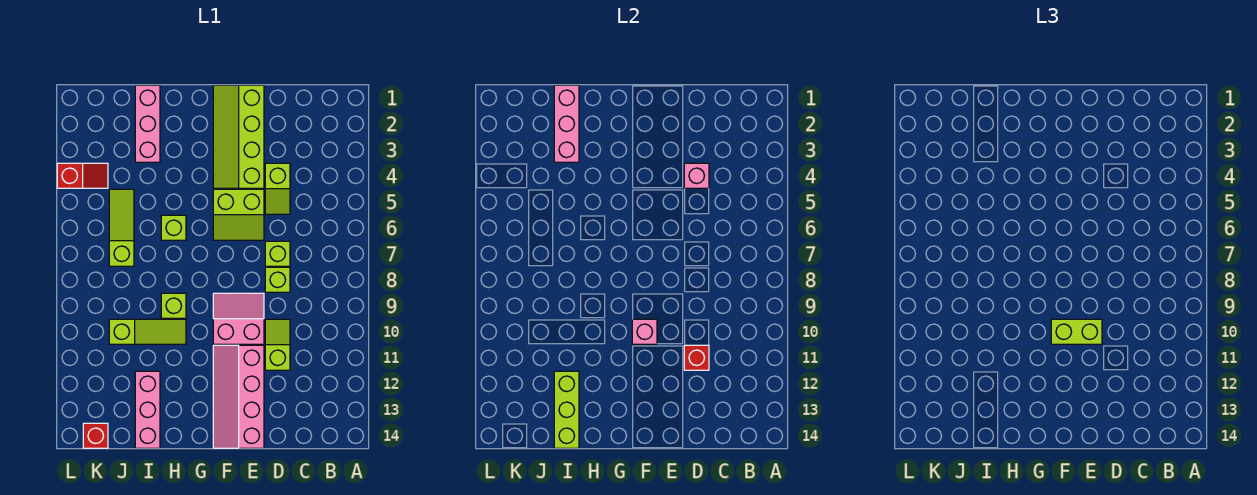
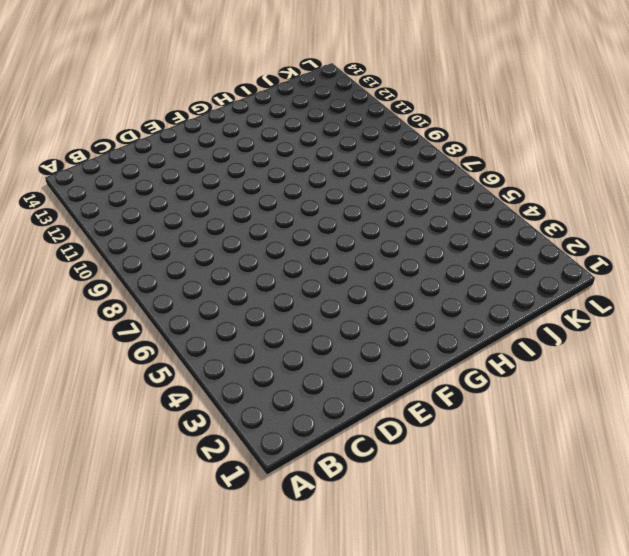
none -> lime 1x2 slope [265,163,290,214]
none -> lime 1x1 brick [265,241,290,266]
none -> lime 1x1 brick [265,267,290,292]

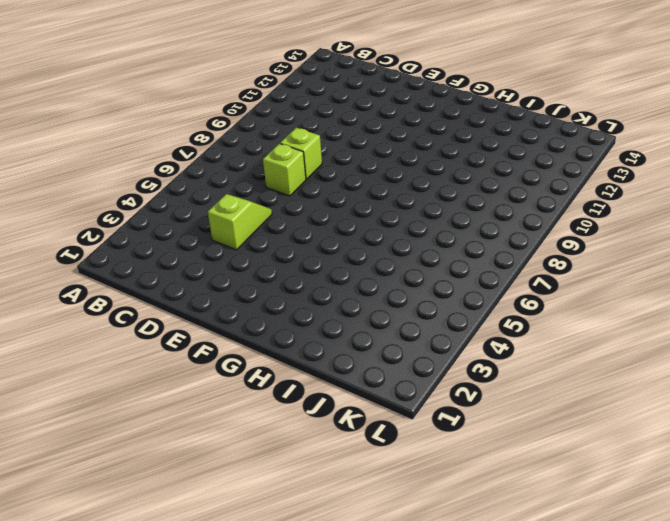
none -> lime 1x2 slope [265,319,290,370]
none -> lime 2x4 slope [213,85,264,188]
none -> lime 2x2 slope [213,189,264,240]

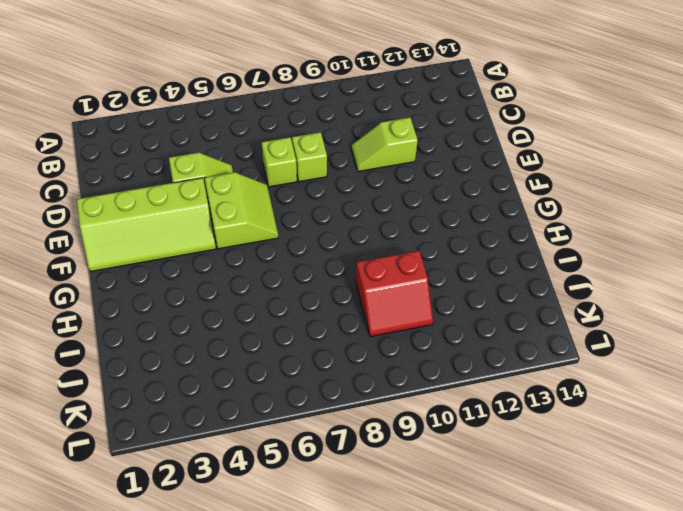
red 2x2 slope [356,251,433,337] -> lime 1x3 slope [109,319,186,344]
none -> pink 2x2 slope [213,293,264,344]
none -> pink 2x4 slope [213,345,264,448]
none -> lime 1x1 brick [161,215,186,240]

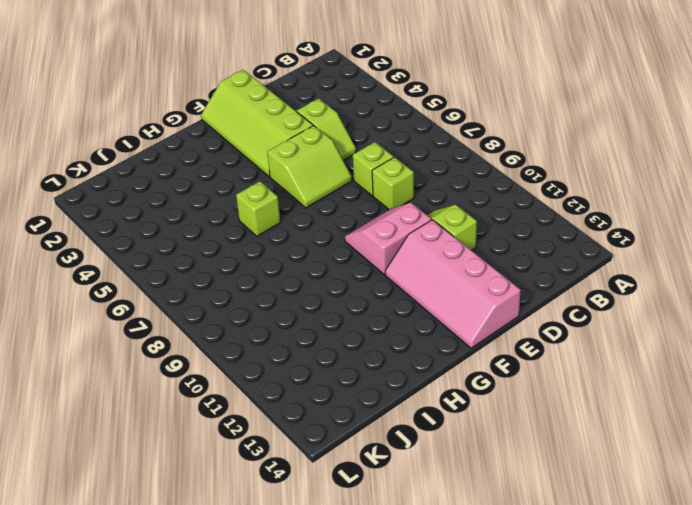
none -> lime 1x1 brick [161,293,186,318]
none -> lime 1x3 slope [109,319,186,344]
none -> pink 1x3 brick [135,85,160,162]

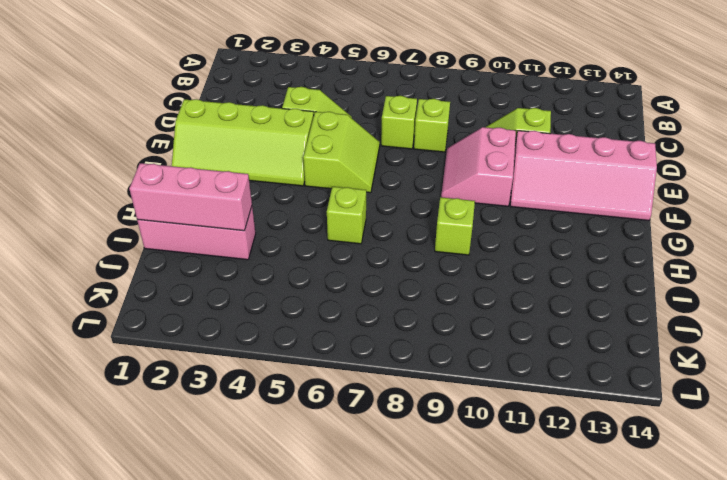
none -> lime 1x3 slope [109,319,186,344]
none -> pink 1x3 brick [135,371,160,448]
none -> lime 1x3 slope [109,189,134,266]

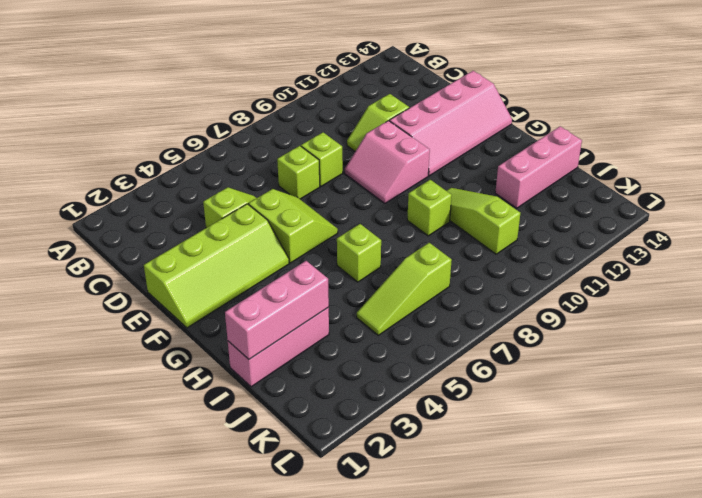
none -> red 1x2 slope [57,163,108,188]
none -> red 1x1 brick [83,423,108,448]
none -> pink 1x1 brick [684,163,709,188]

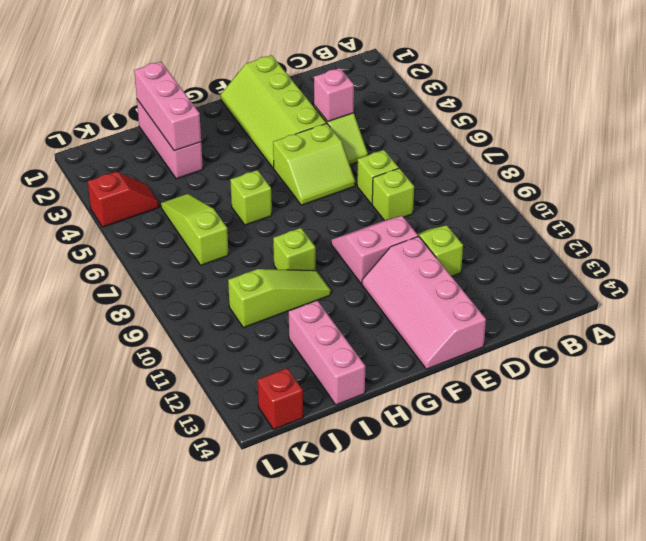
none -> red 1x1 brick [684,345,709,370]
none -> pink 1x1 brick [632,319,657,344]
none -> lime 1x3 brick [554,371,579,448]

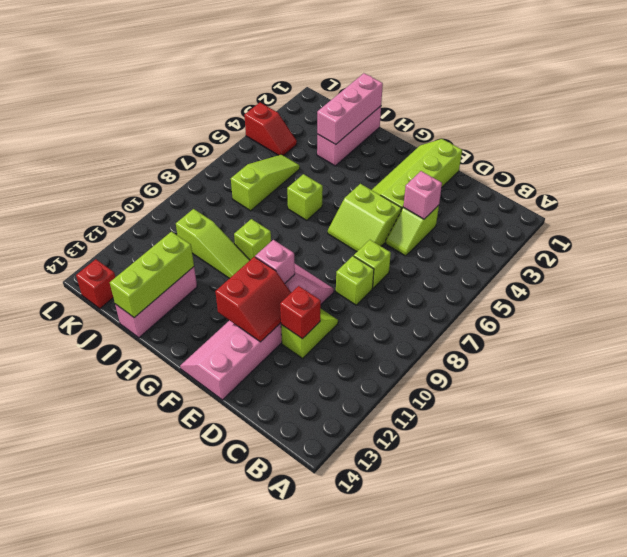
red 2x2 slope [215,257,291,342] -> none
none -> lime 1x2 brick [1051,319,1102,344]

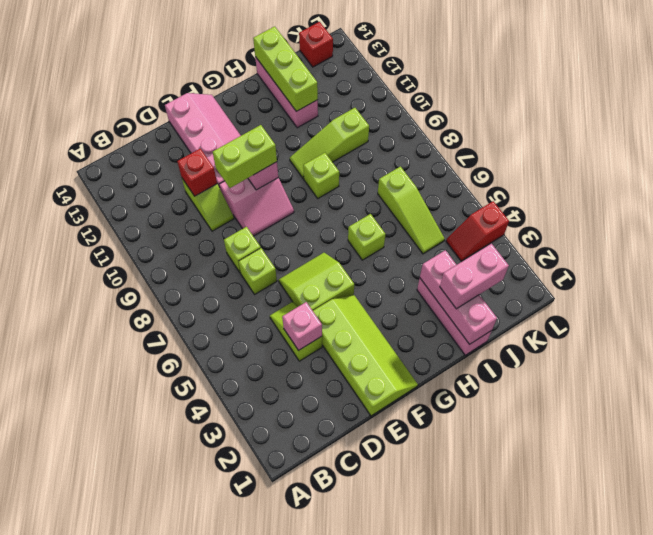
pink 1x2 brick [440,244,509,309] -> none

